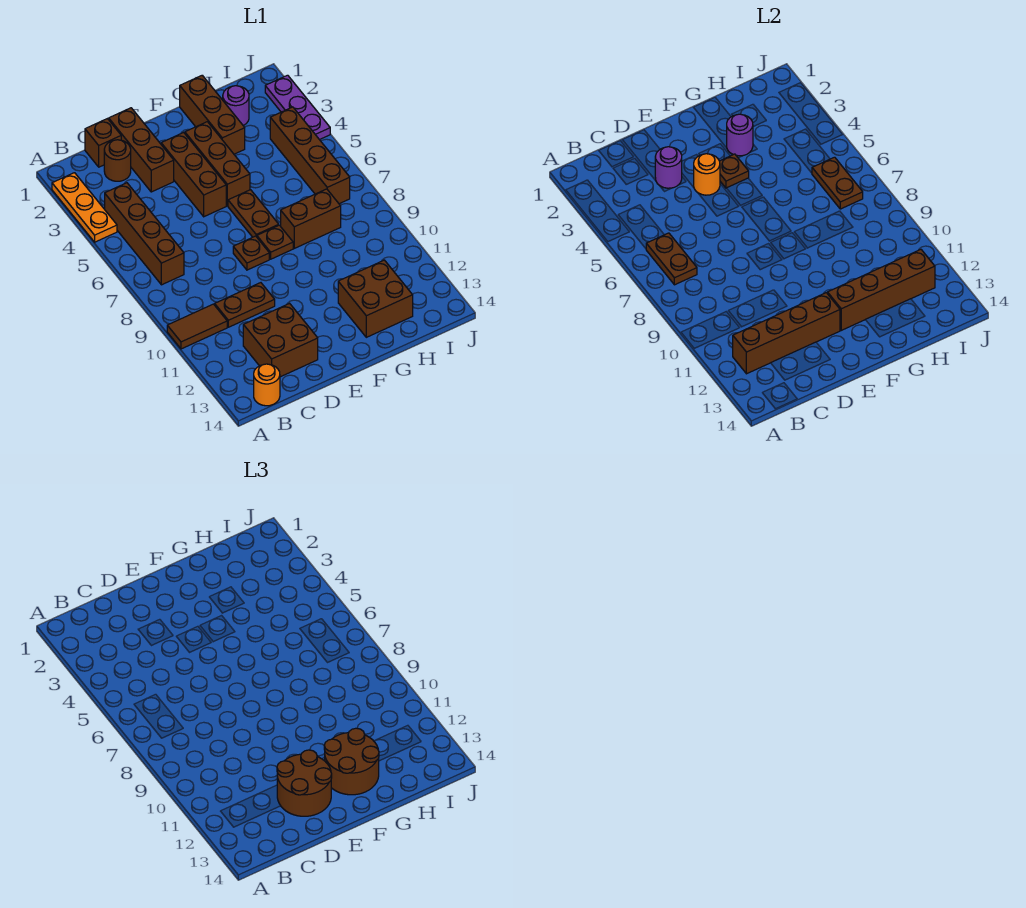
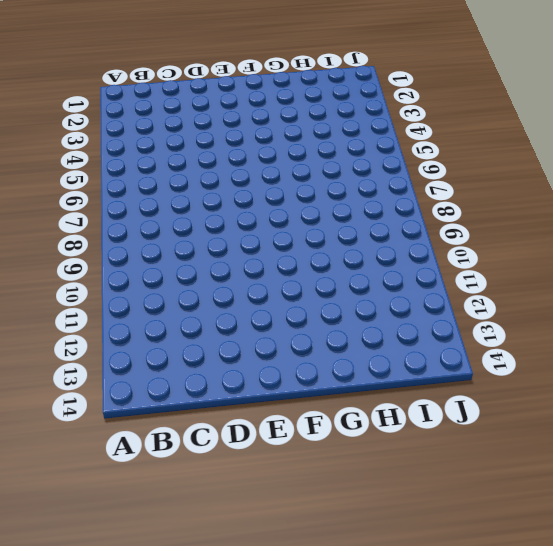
none -> orange 1x3 plate [52,173,117,242]
none -> brown 1x2 tile [167,304,227,349]
none -> brown 1x4 brick [105,183,184,285]
none -> orange 1x1 round brick [254,364,280,406]

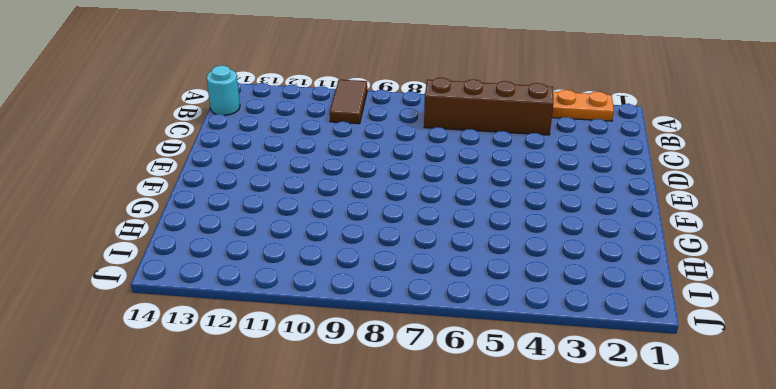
cyan 1x1 round brick [207,65,240,115] -> orange 1x1 round brick [254,364,280,406]
none -> brown 1x1 brick [85,119,121,167]
none -> brown 1x1 round brick [104,140,131,181]
none -> brown 1x2 plate [215,283,275,327]
none -> brown 2x2 brick [243,303,318,377]

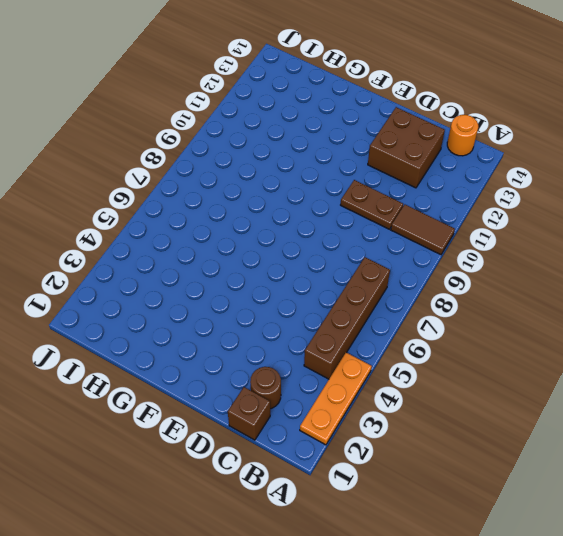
none -> brown 1x3 brick [109,108,174,192]
none -> brown 1x3 brick [161,132,226,217]
none -> brown 1x1 plate [233,236,269,270]
none -> brown 1x3 brick [185,122,250,206]

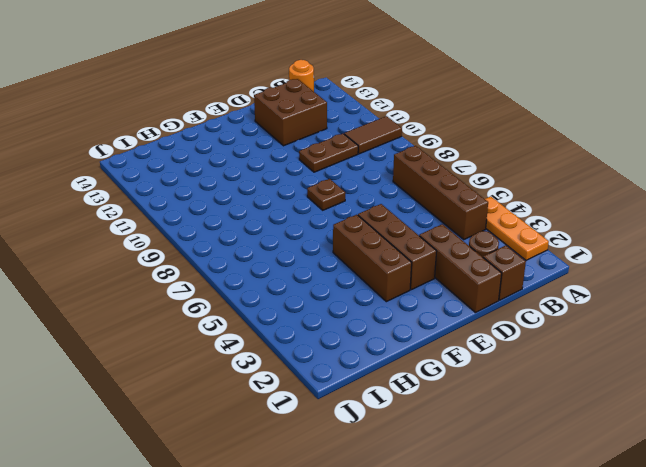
none -> brown 1x2 plate [228,190,279,237]
none -> brown 1x1 plate [257,225,293,259]
none -> brown 1x3 brick [180,75,245,154]
none -> brown 1x2 brick [281,189,341,248]

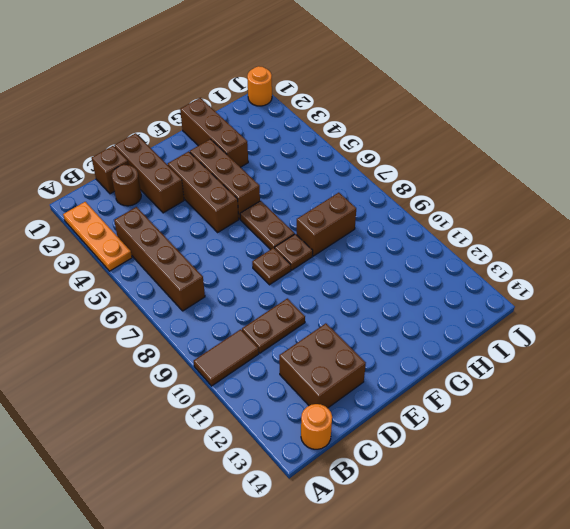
orange 1x1 round brick [247,66,272,106] -> orange 1x1 round brick moved to [694,154,720,195]
none -> brown 2x2 brick [338,260,413,337]
none -> purple 1x1 round brick [223,86,249,126]
none -> brown 1x4 brick [270,107,350,204]
none -> purple 1x3 plate [265,75,330,140]

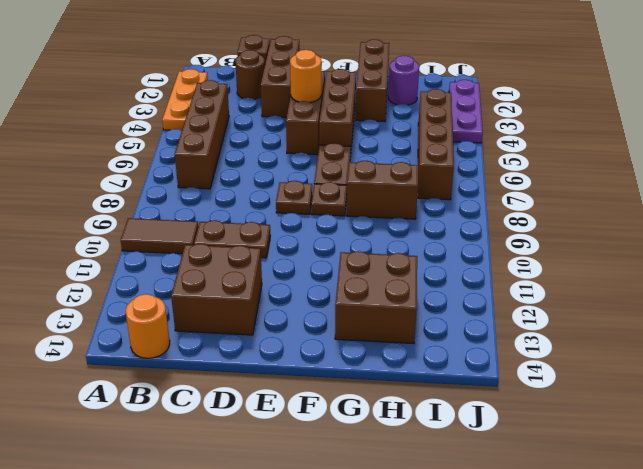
none -> brown 1x2 plate [646,233,697,285]
none -> brown 1x4 brick [733,293,840,374]
none -> purple 1x1 round brick [655,147,682,188]
none -> brown 1x1 plate [720,154,749,188]

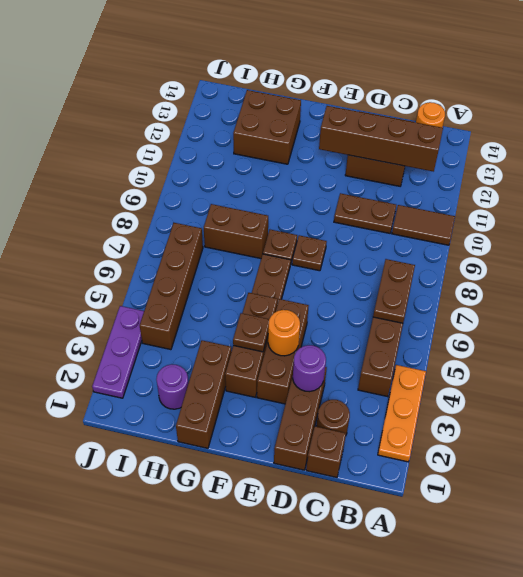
none -> brown 1x4 brick [828,250,935,330]
none -> purple 1x1 round brick [727,114,753,156]
none -> brown 1x2 plate [812,157,863,209]
none -> brown 2x2 round brick [277,750,332,816]

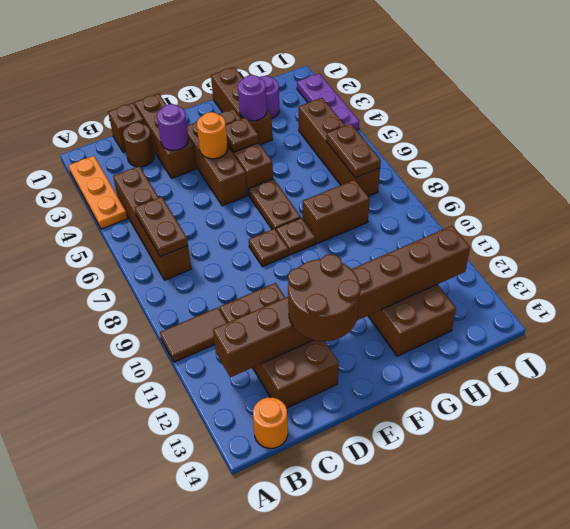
none -> brown 2x2 round brick [324,728,379,795]

